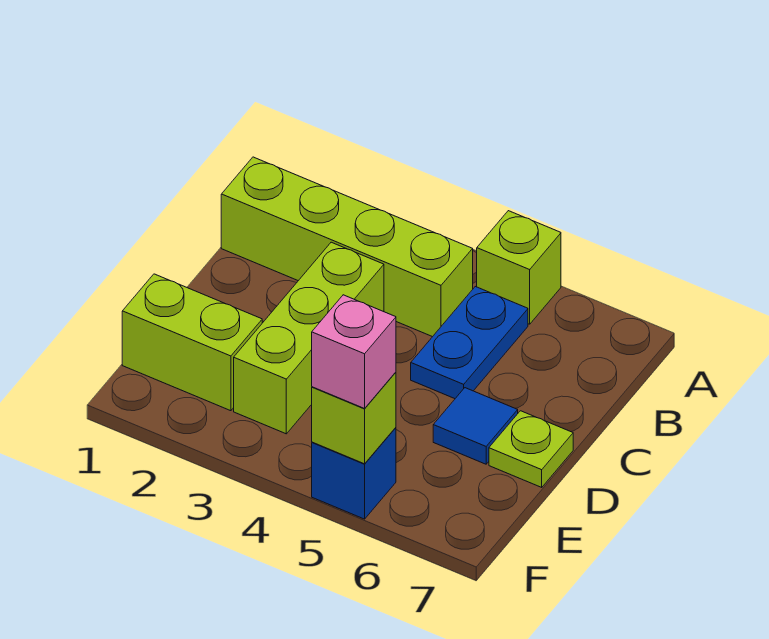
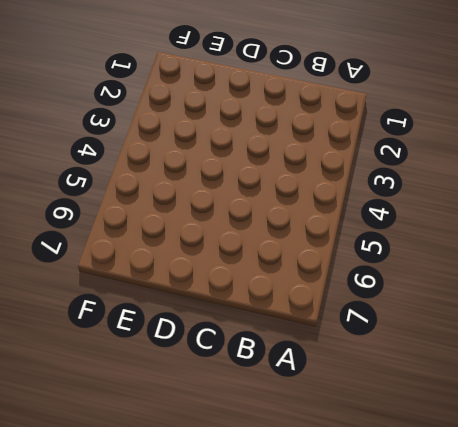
none -> lime 1x1 brick [477,211,561,324]
none -> lime 1x4 brick [221,157,473,337]

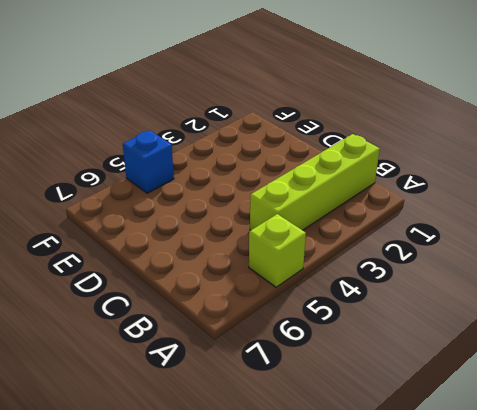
none -> blue 1x2 plate [411,287,528,399]
none -> lime 1x3 brick [234,242,384,434]

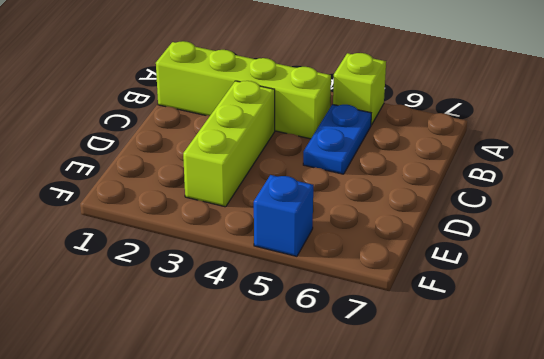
none -> blue 1x1 tile [433,388,518,464]
none -> lime 1x1 plate [489,411,573,487]

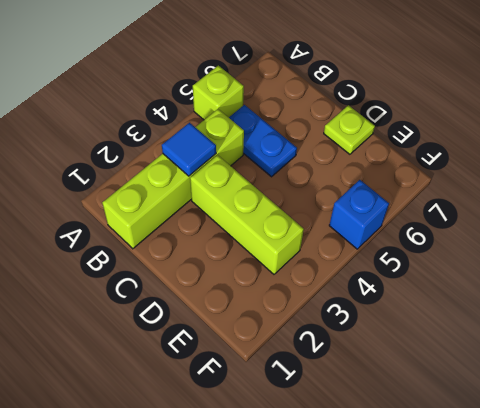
blue 1x1 tile [162,123,216,176] -> blue 1x1 tile moved to [433,388,518,464]
none -> lime 1x2 brick [122,274,262,411]
none -> lime 1x1 brick [312,372,396,464]

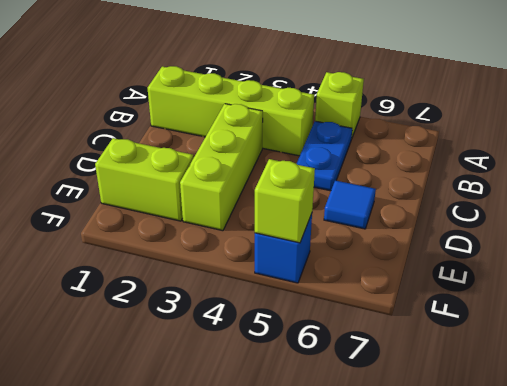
none -> lime 1x1 plate [489,411,573,487]
none -> pink 1x1 brick [312,295,396,408]

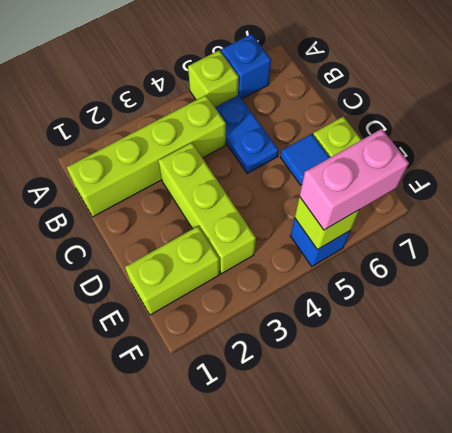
blue 1x1 brick [221,34,271,99] -> none
pink 1x2 brick [299,129,409,230] -> pink 1x1 brick [312,295,396,408]

